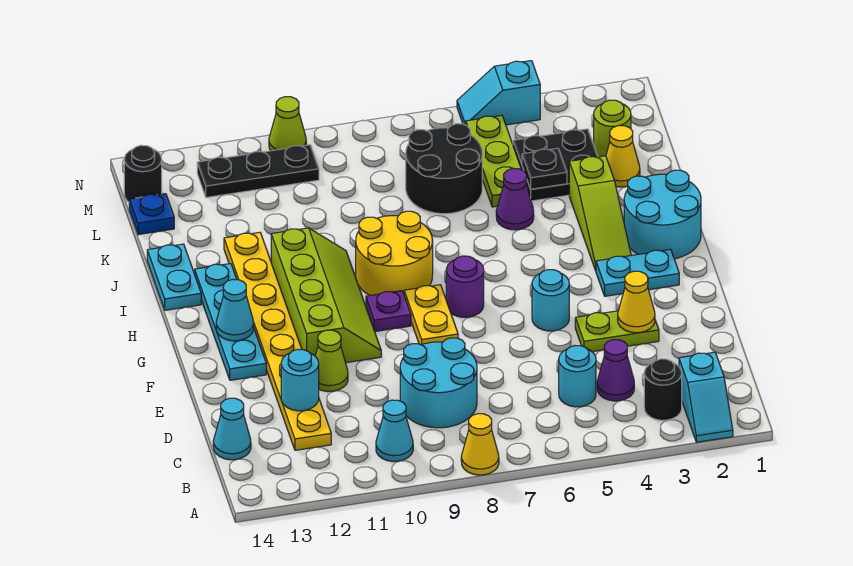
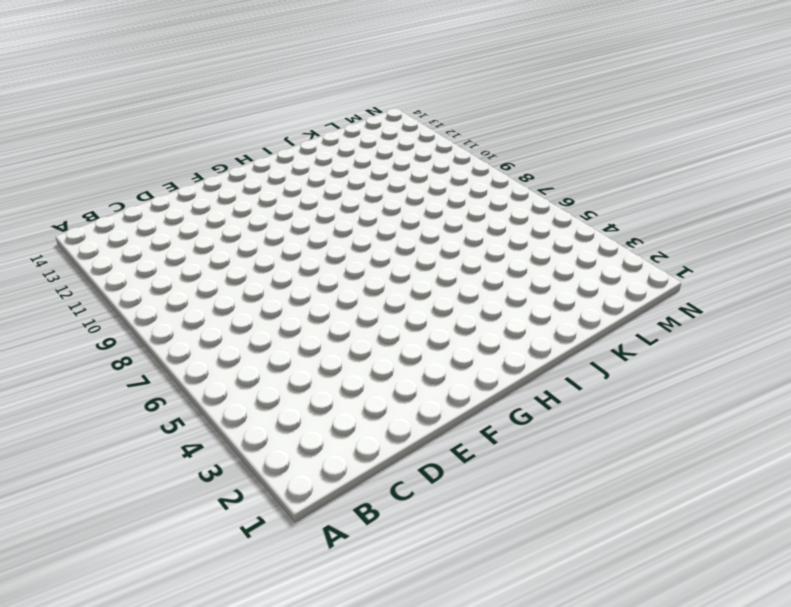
none -> cyan 1x2 slope [679,352,733,442]
none -> yellow 1x1 cone [461,414,499,475]
none -> black 1x1 round brick [644,359,682,420]
none -> cyan 1x1 cone [376,400,413,461]

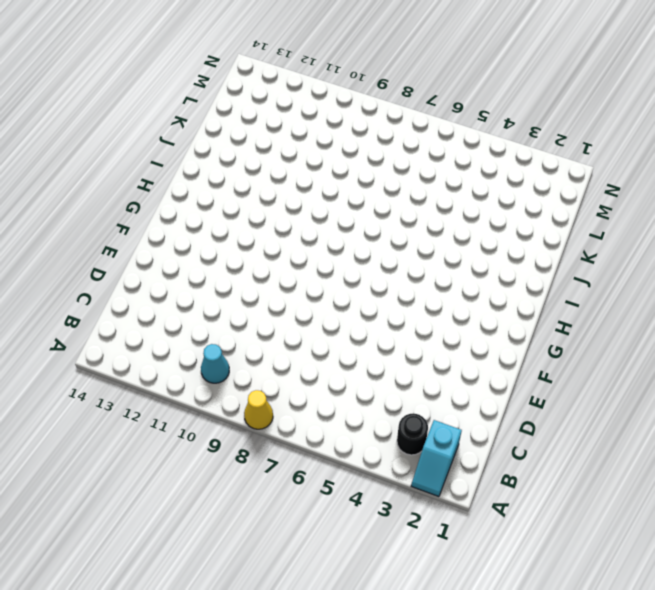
none -> purple 1x1 cone [597,340,634,401]
none -> cyan 1x1 round brick [559,346,596,407]
none -> cyan 2x2 round brick [400,338,477,428]
none -> yellow 1x8 plate [224,232,331,450]

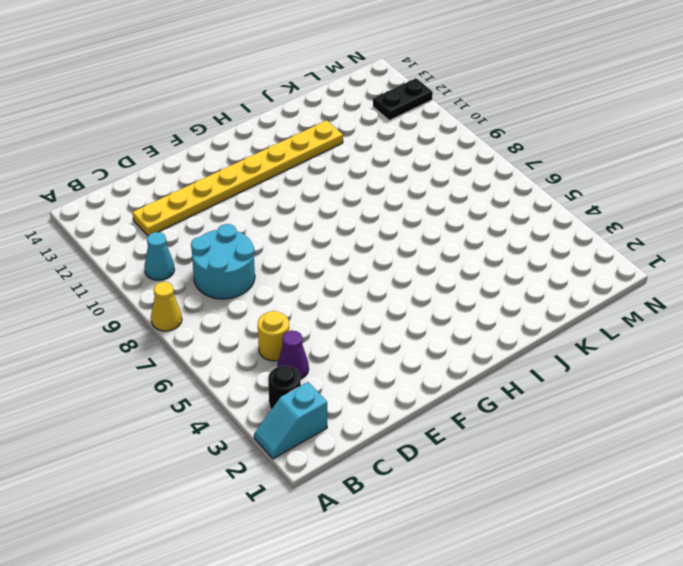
yellow 1x1 round brick [258,311,289,361] -> cyan 1x1 round brick [559,346,596,407]
black 1x2 plate [373,78,433,120] -> black 1x3 plate [197,145,319,197]
none -> cyan 1x1 cone [213,398,251,460]
none -> lime 1x2 plate [575,311,659,352]
none -> lime 1x1 cone [315,330,348,391]
none -> cyan 1x1 round brick [532,270,569,331]

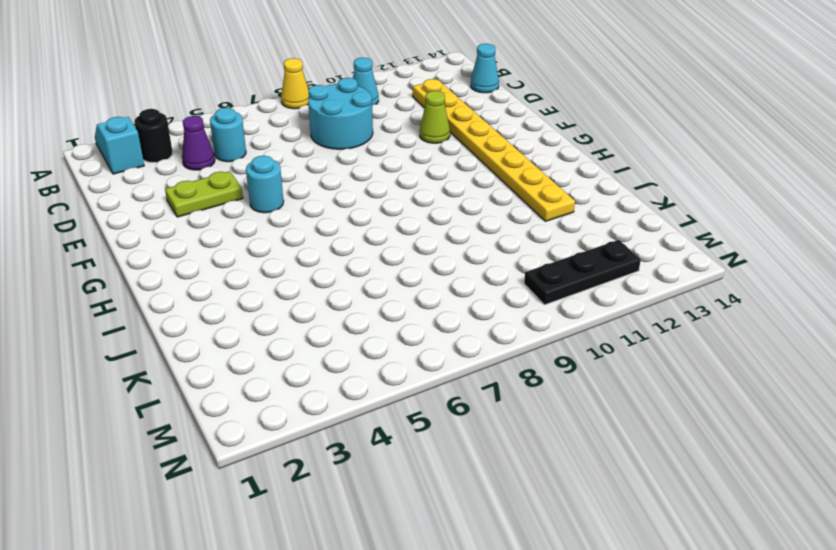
none -> yellow 1x2 plate [404,285,458,345]
none -> lime 2x4 slope [271,228,381,363]
none -> cyan 1x4 plate [195,264,266,380]
none -> cyan 1x2 plate [596,249,679,296]

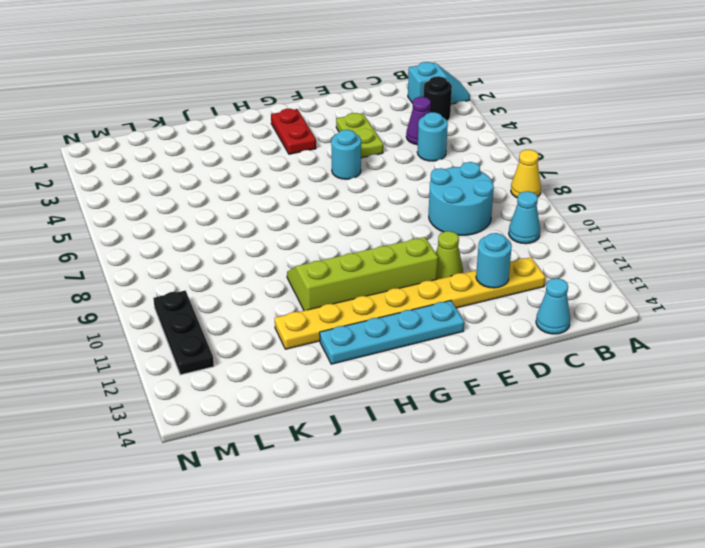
red 1x2 plate [271,109,316,154] -> cyan 1x2 plate [596,249,679,296]
none -> yellow 1x2 plate [404,285,458,345]
none -> purple 1x1 round brick [446,256,484,317]
none -> purple 1x1 plate [366,291,411,332]
none -> cyan 2x2 round brick [624,170,701,259]

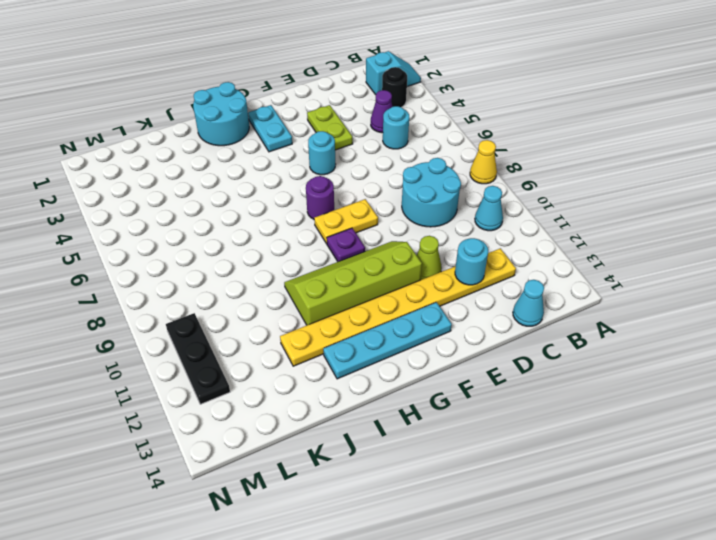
none -> lime 1x3 slope [569,156,631,271]
none -> yellow 2x2 round brick [356,211,433,296]
none -> cyan 1x2 plate [147,244,201,310]
none -> purple 1x1 cone [496,168,534,230]

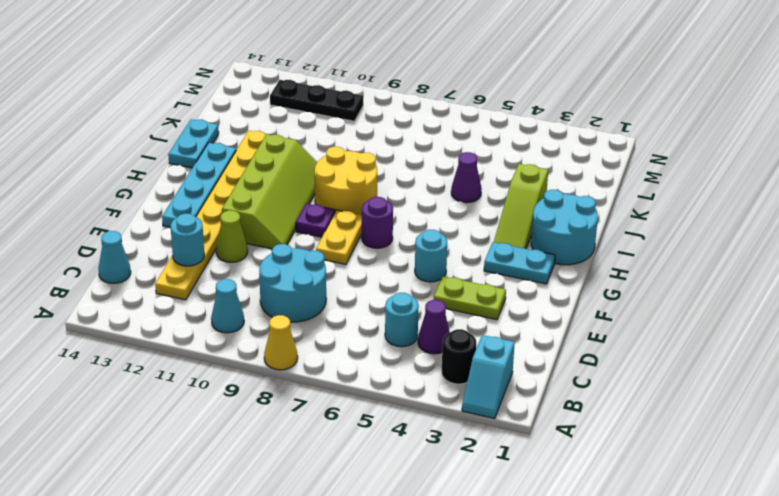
none -> yellow 1x1 cone [606,126,640,187]
none -> black 2x2 plate [513,129,598,201]
none -> lime 1x3 plate [465,115,529,207]
none -> black 2x2 round brick [406,124,482,214]

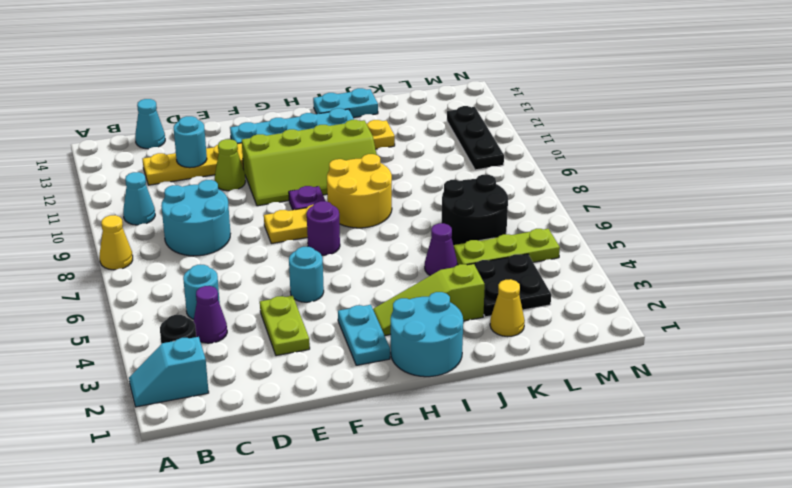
none -> lime 1x1 round brick [594,100,631,157]
none -> blue 1x1 plate [129,194,174,235]
none -> black 1x1 round brick [124,145,162,202]
none -> cyan 1x2 slope [457,61,540,125]

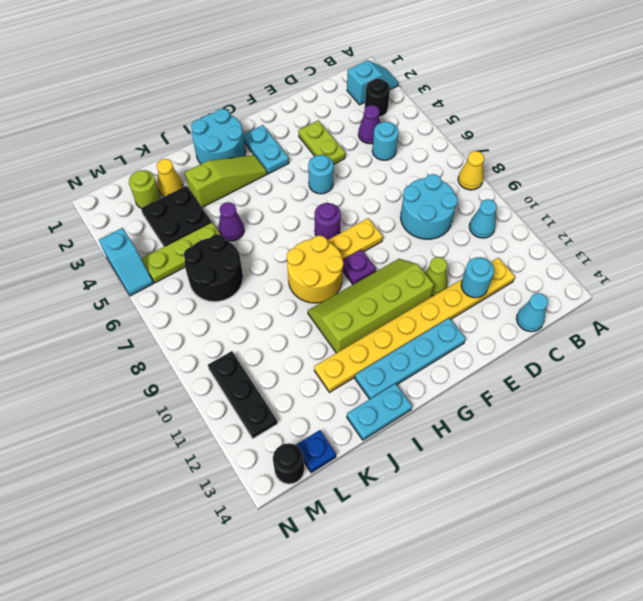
none -> lime 1x1 cone [269,97,306,151]
none -> yellow 1x1 cone [618,271,655,333]
none -> cyan 1x1 cone [216,279,254,341]
none -> black 1x1 plate [522,148,567,189]

